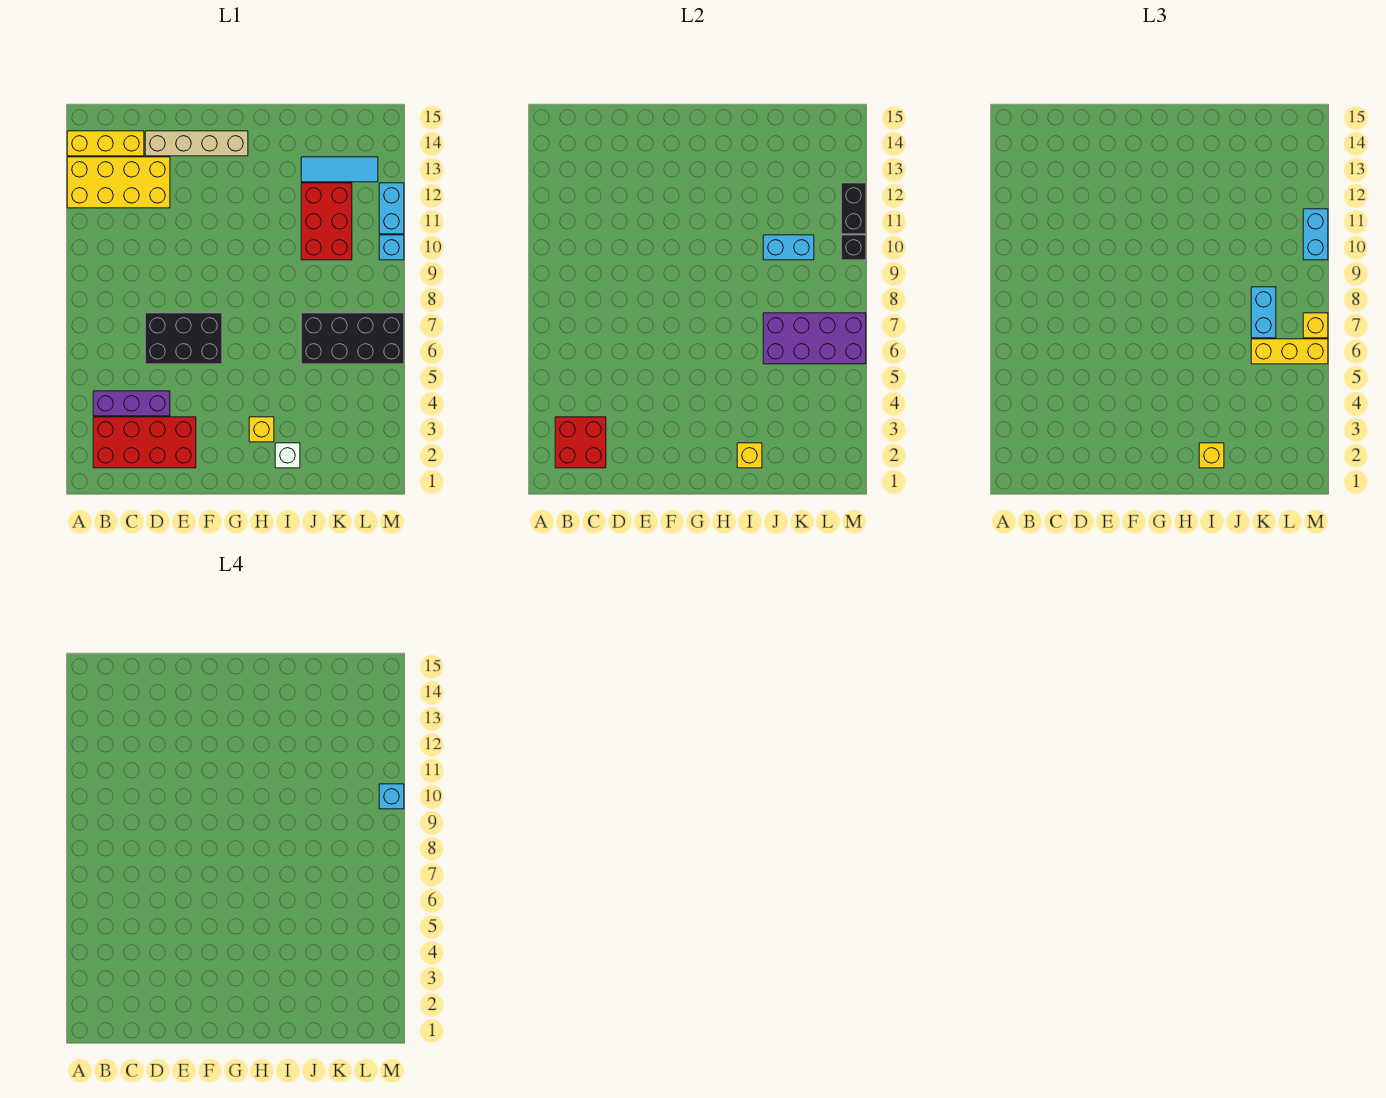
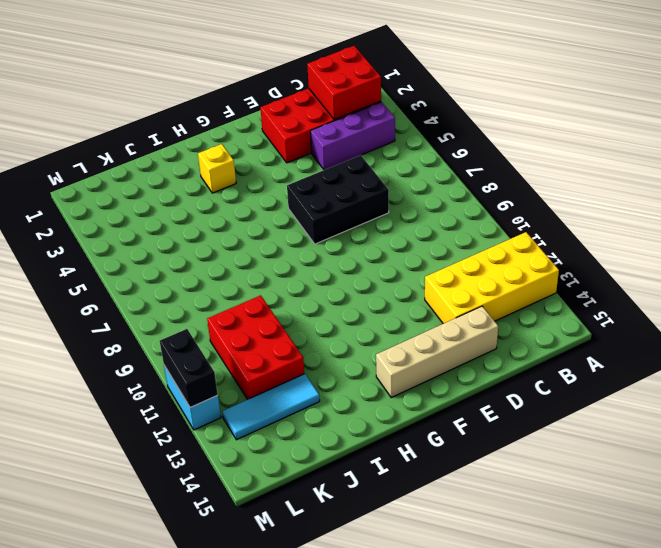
none -> yellow 1x3 brick [67,131,144,156]
none -> white 1x1 brick [275,443,300,468]
none -> black 2x4 brick [301,313,404,364]

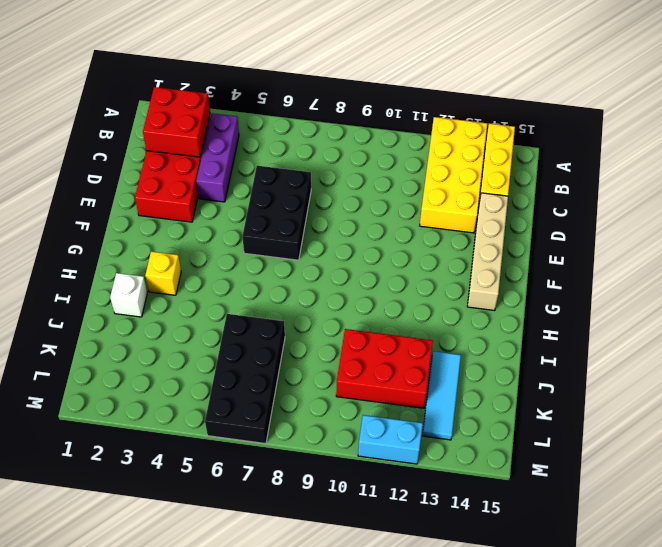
none -> cyan 1x1 brick [379,235,404,260]
none -> yellow 1x1 brick [737,443,762,468]
none -> purple 2x4 brick [763,313,866,364]

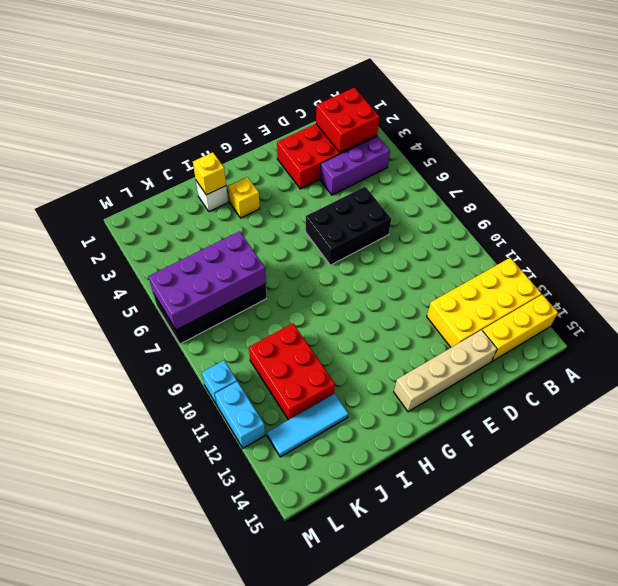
none -> cyan 1x2 brick [763,235,814,260]
none -> black 1x1 brick [841,235,866,260]
none -> black 1x2 brick [841,183,866,234]

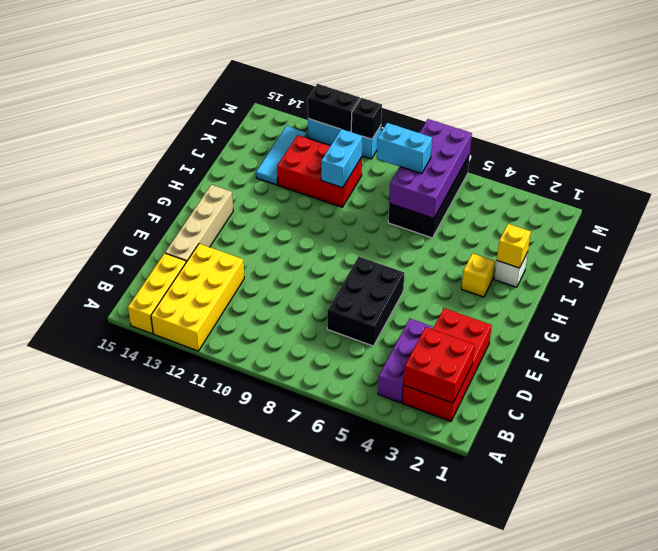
none -> yellow 1x1 brick [1199,443,1224,468]
none -> yellow 1x3 brick [1251,339,1328,364]
none -> yellow 1x1 brick [1303,313,1328,338]

